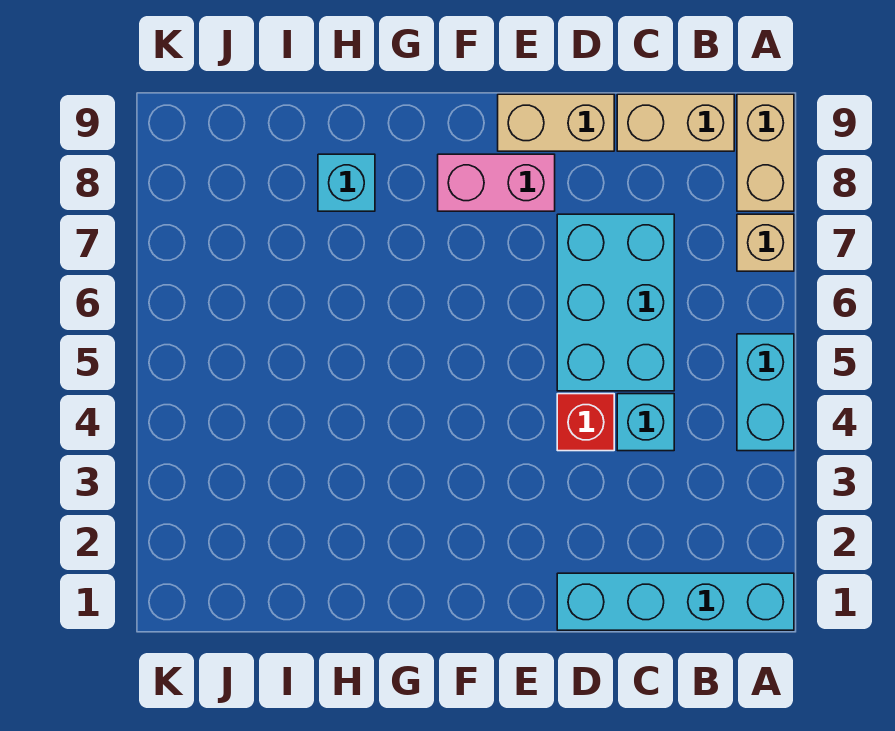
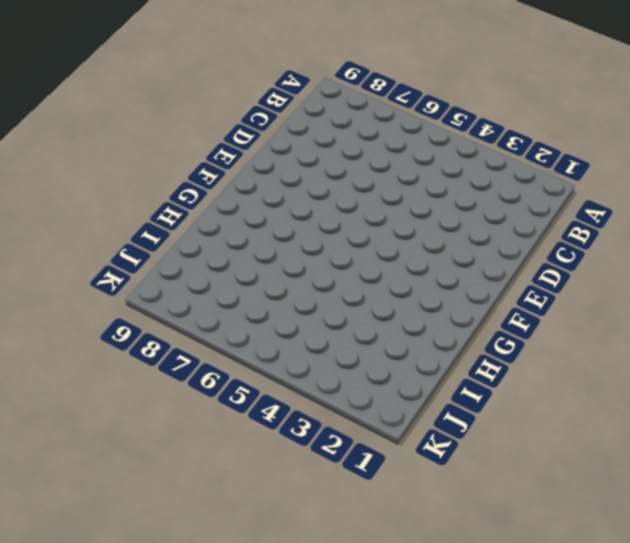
none -> cyan 1x4 brick [557,573,794,630]
none -> cyan 1x2 brick [737,334,794,451]

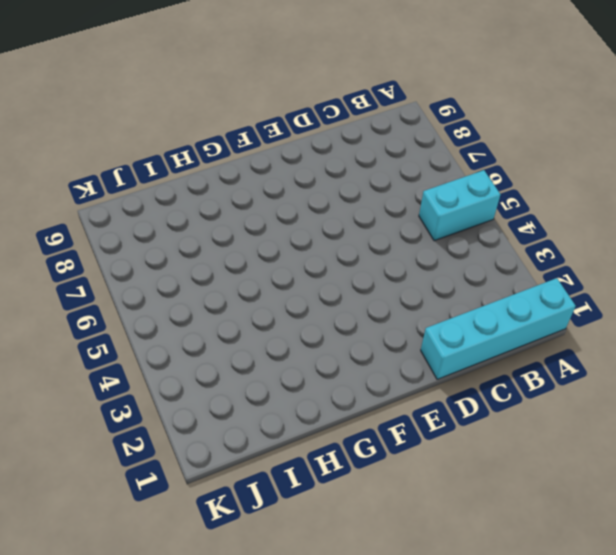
cyan 1x2 brick [419,170,500,241] -> cyan 1x2 brick turned to [737,334,794,451]
none -> tan 1x1 brick [737,214,794,271]
none -> tan 1x2 brick [737,94,794,211]

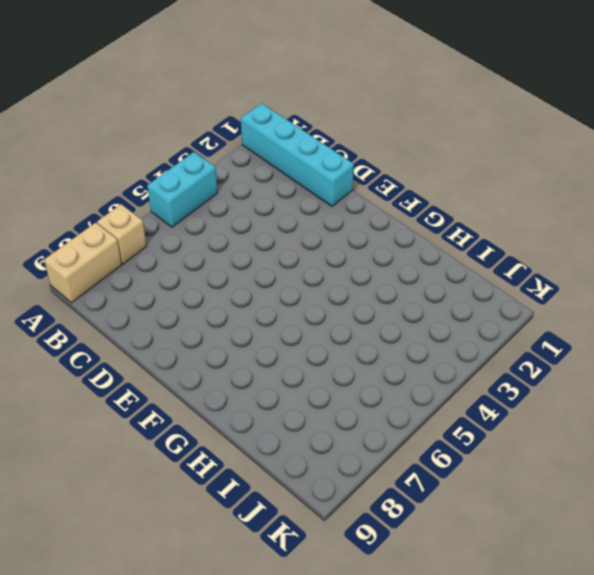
none -> tan 1x2 brick [617,94,734,151]
none -> cyan 1x1 brick [617,394,674,451]

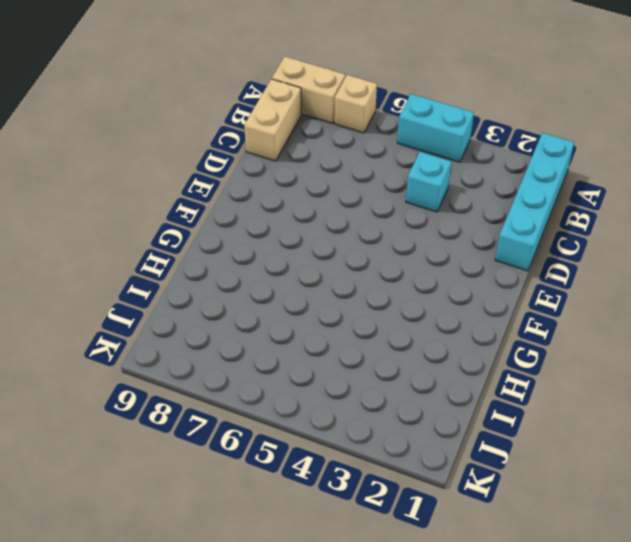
none -> cyan 2x3 brick [557,214,674,391]
none -> red 1x1 brick [557,394,614,451]

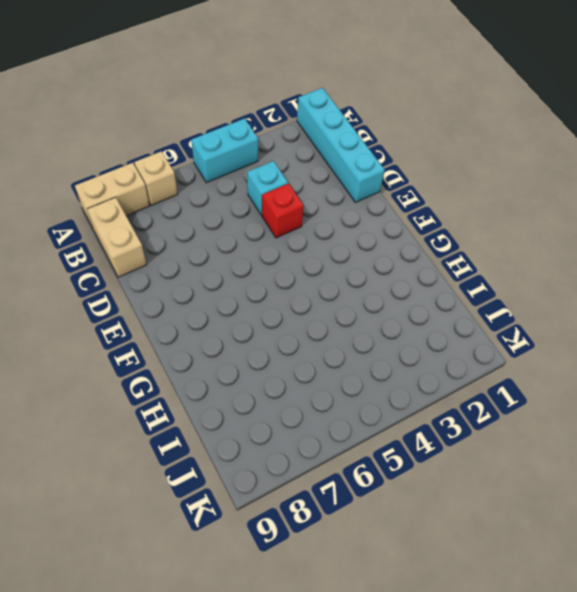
none -> cyan 2x3 brick [557,214,674,391]
none -> tan 1x2 brick [498,94,614,151]

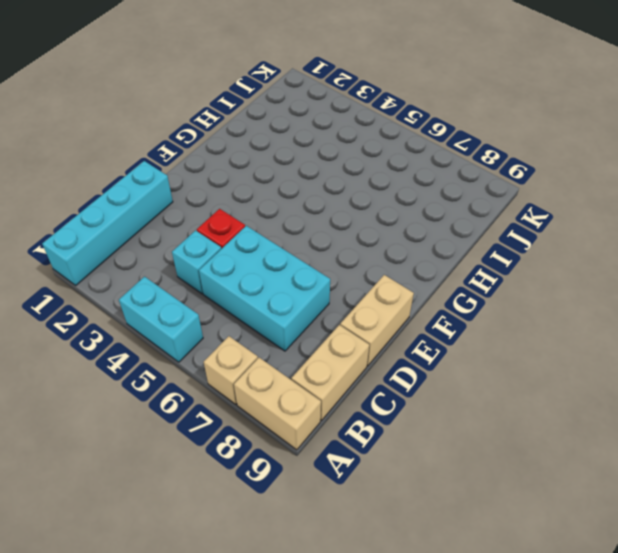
none -> pink 1x2 brick [438,154,555,211]
none -> cyan 1x1 brick [318,154,375,211]

